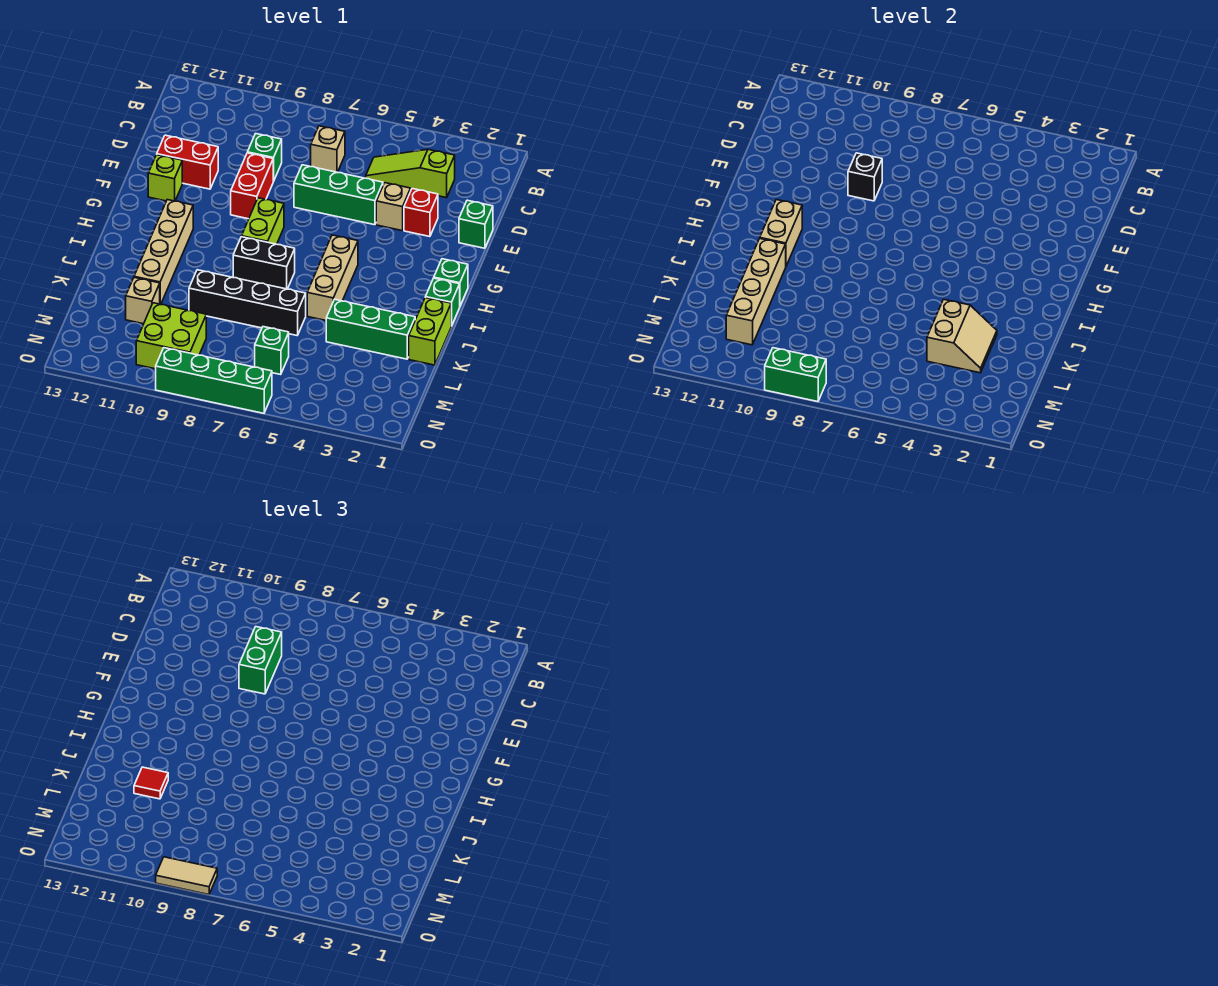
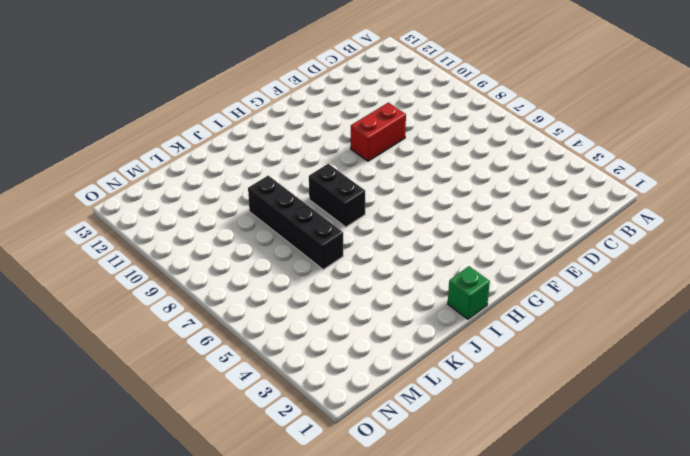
none -> lime 1x3 slope [366,149,455,198]
none -> tan 1x1 brick [311,126,345,172]
none -> green 1x1 brick [247,134,282,181]
none -> green 1x1 brick [459,200,493,248]

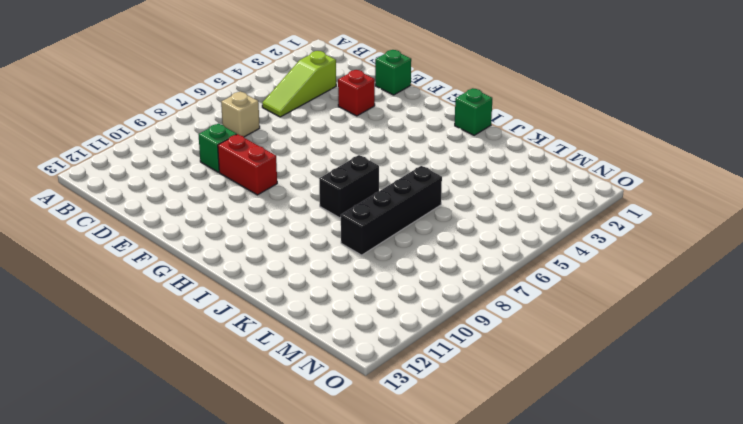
none -> tan 1x1 brick [376,183,411,231]
none -> green 1x3 brick [294,165,383,225]
none -> red 1x2 brick [157,135,218,189]
none -> lime 1x1 brick [148,155,182,201]

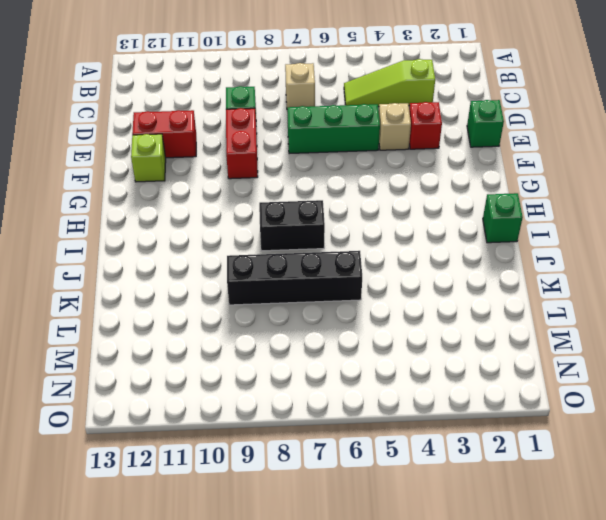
none -> lime 1x2 brick [242,198,284,244]
none -> green 1x1 brick [434,259,468,306]
none -> tan 1x3 brick [307,235,358,320]
none -> tan 1x4 brick [134,200,193,304]

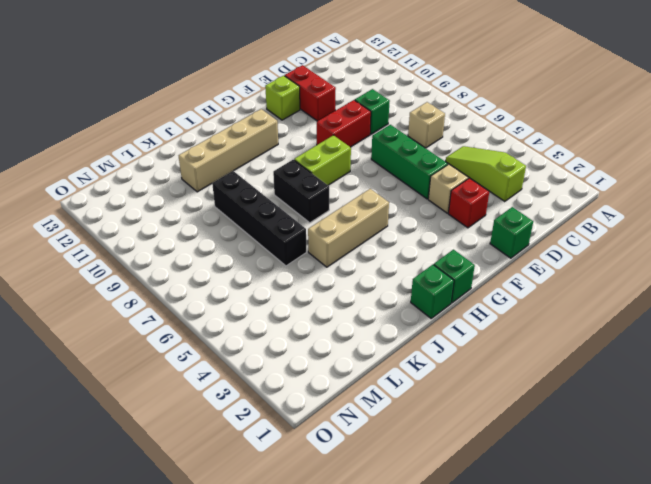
none -> lime 1x2 brick [409,298,451,365]
none -> green 1x3 brick [326,299,415,359]
none -> tan 1x1 brick [126,278,160,324]
none -> green 1x1 brick [255,327,289,375]

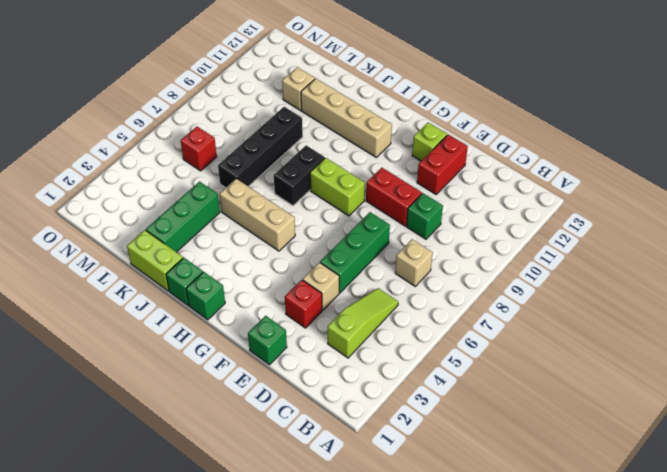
red 1x1 brick [181,127,217,171] -> green 1x1 brick [255,327,289,375]
none -> lime 2x2 brick [136,303,206,369]
none -> green 1x4 brick [156,348,272,413]
none -> black 1x1 brick [848,153,882,201]
none -> tan 1x2 brick [760,200,802,266]

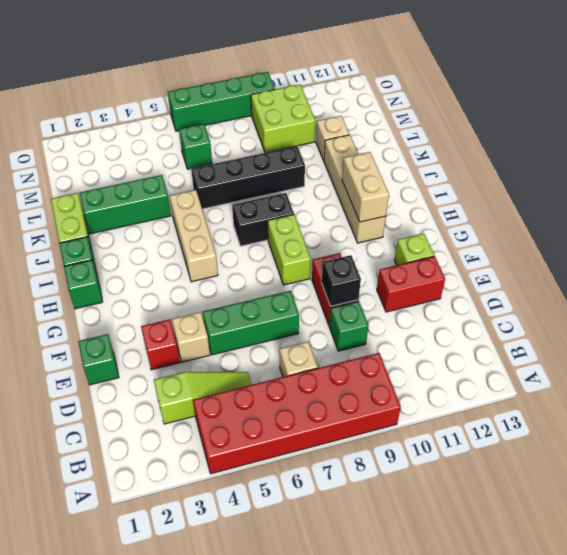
red 2x6 brick [193,353,401,474] -> none
none -> tan 1x4 brick [726,239,786,345]
none -> tan 2x2 slope [927,299,997,373]
none -> green 1x2 brick [765,348,826,402]
none -> green 1x2 brick [239,627,282,694]

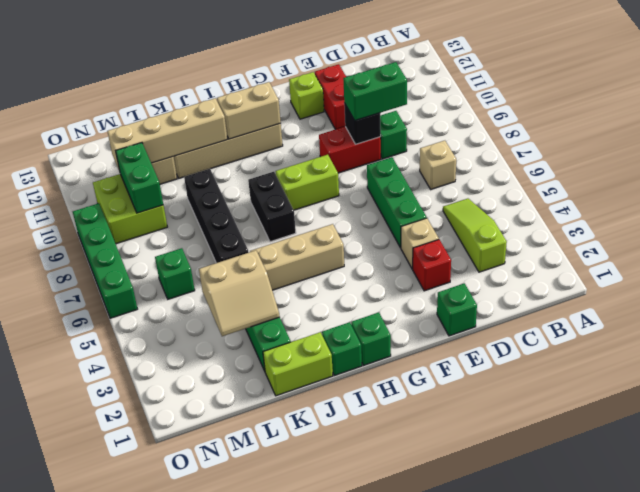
green 1x2 brick [115,143,163,213] -> green 1x2 brick moved to [765,348,826,402]
none -> red 1x1 tile [134,767,168,799]
none -> tan 1x2 tile [156,857,217,895]

